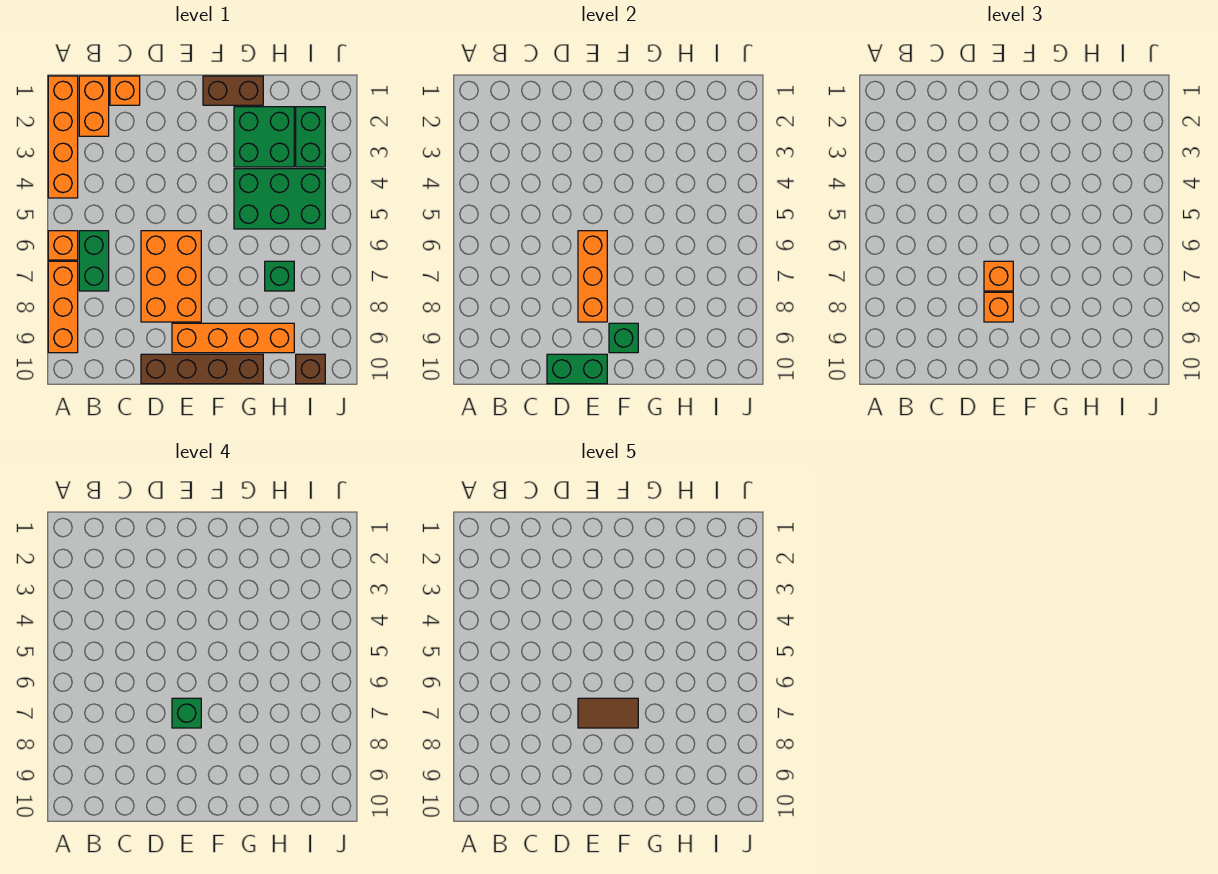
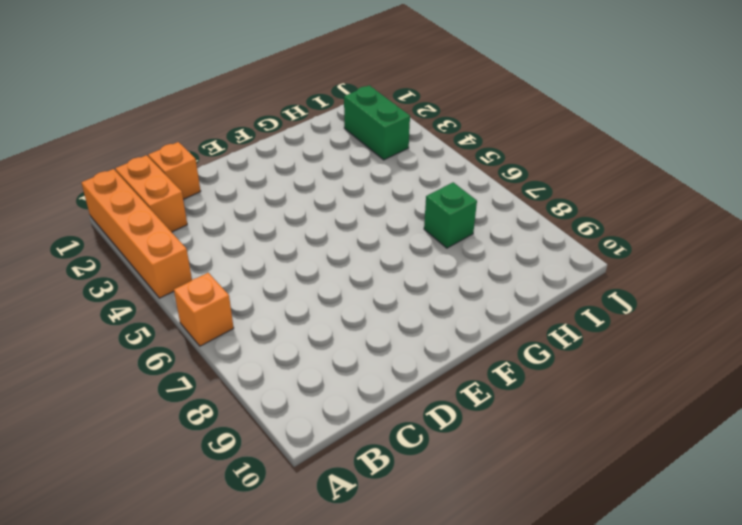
none -> orange 1x3 brick [48,261,78,353]
none -> green 1x2 brick [79,231,109,291]
none -> orange 2x3 brick [141,231,201,322]

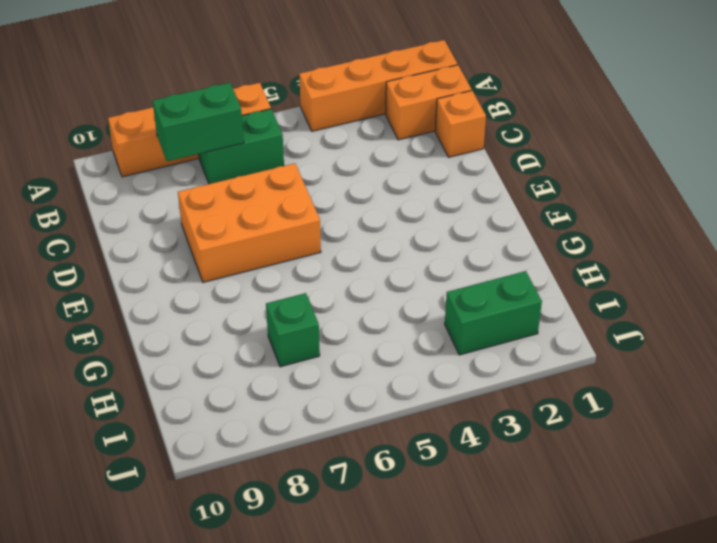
green 1x2 brick [153,83,244,161] -> green 1x2 brick turned to [547,354,607,384]
none -> brown 1x4 brick [141,354,263,384]
none -> orange 1x4 brick [172,323,294,353]
none -> brown 1x2 brick [203,76,263,105]

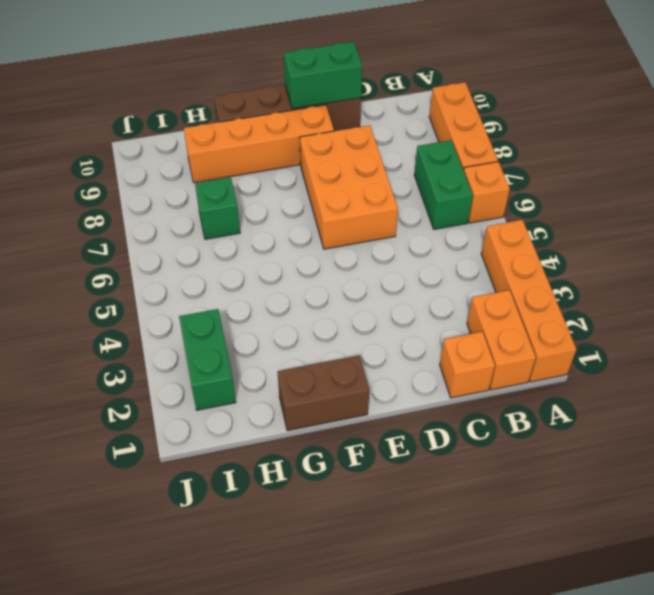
none -> green 2x2 brick [234,107,294,167]
none -> green 2x3 brick [234,169,325,229]
none -> brown 1x1 brick [296,354,325,384]

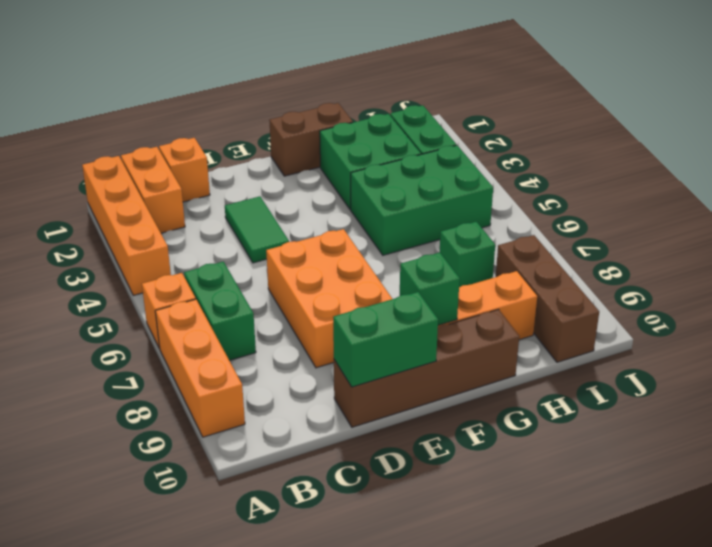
green 1x2 tile [225,196,289,263] -> none
brown 1x3 brick [496,235,599,362] -> brown 1x1 brick [296,354,325,384]
none -> orange 1x3 brick [578,231,607,322]
none -> orange 1x1 brick [984,261,1013,291]
none -> orange 1x1 brick [984,292,1013,322]

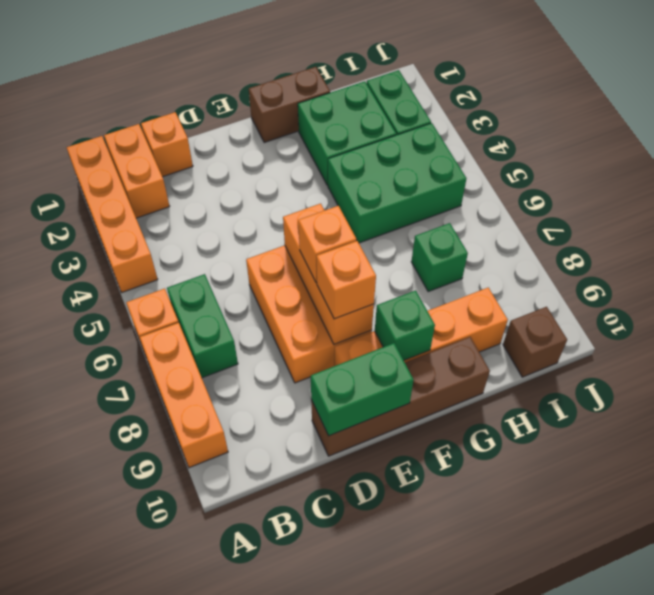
none -> green 1x1 brick [172,698,201,728]
none -> brown 1x2 tile [578,698,638,728]

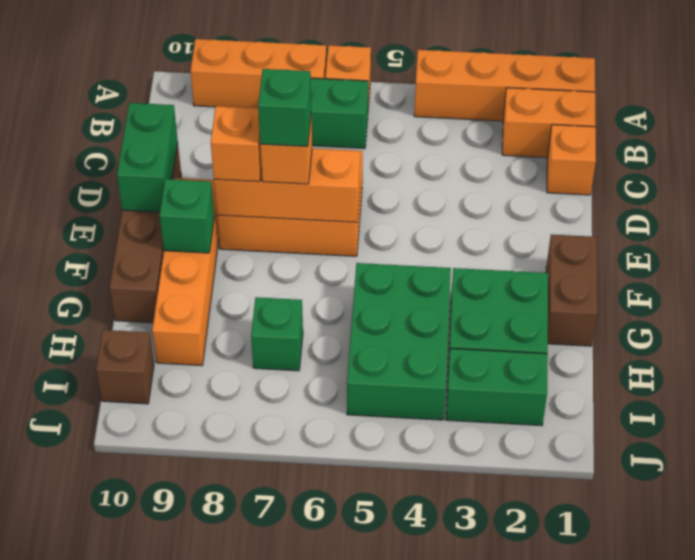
none -> brown 1x2 tile [578,698,638,728]

